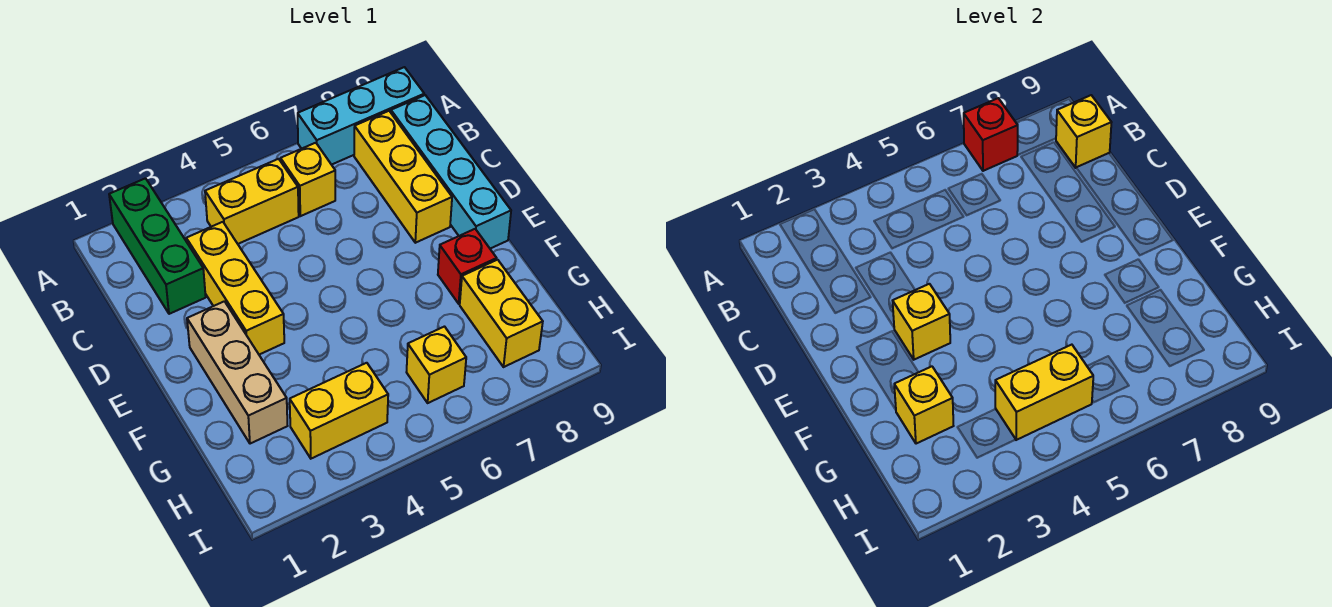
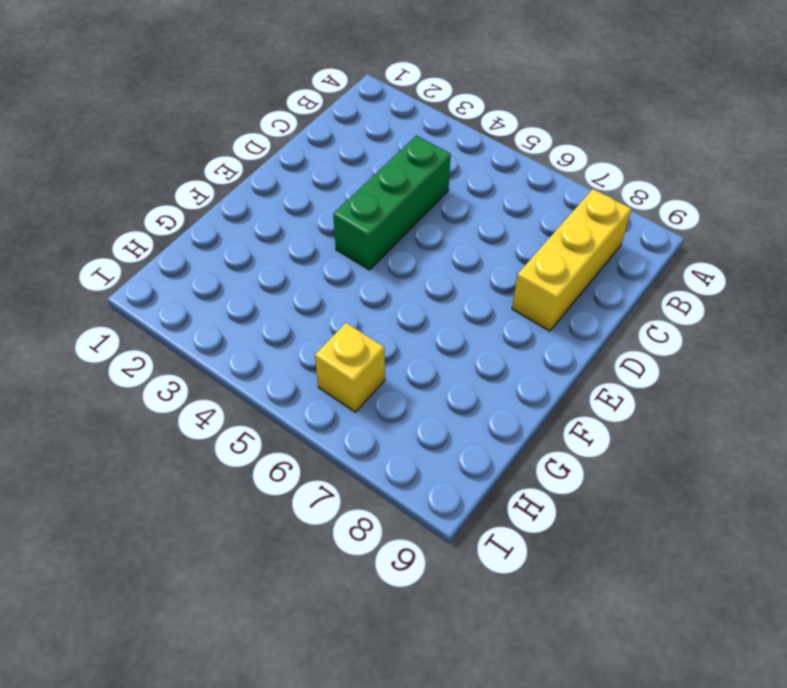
green 1x3 brick [333,136,451,270] -> green 1x3 brick moved to [109,178,206,314]
none -> cyan 1x3 brick [298,67,424,165]
none -> yellow 1x2 brick [205,159,299,244]
none -> yellow 1x1 brick [281,143,335,216]

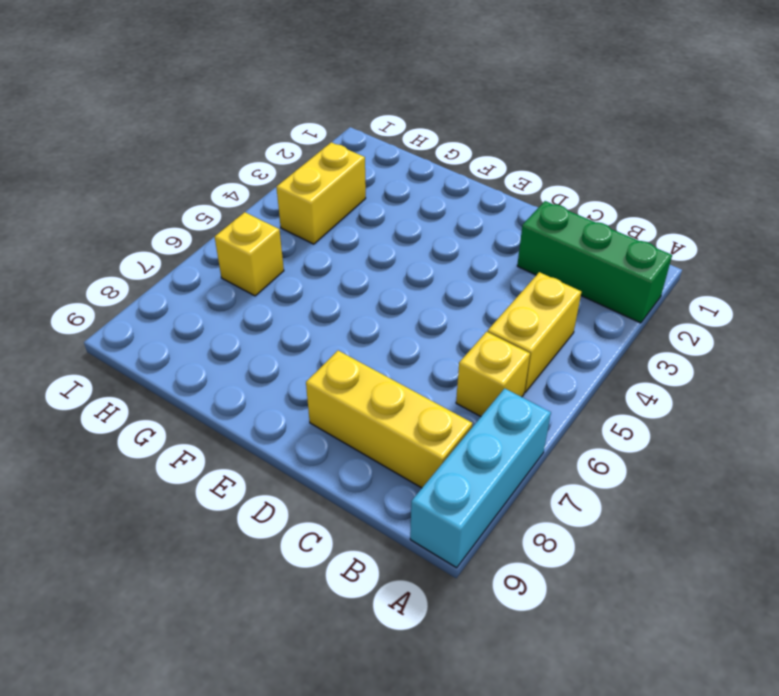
none -> cyan 1x4 brick [391,95,511,249]
none -> yellow 1x3 brick [186,222,284,355]
none -> tan 1x3 brick [187,301,287,444]

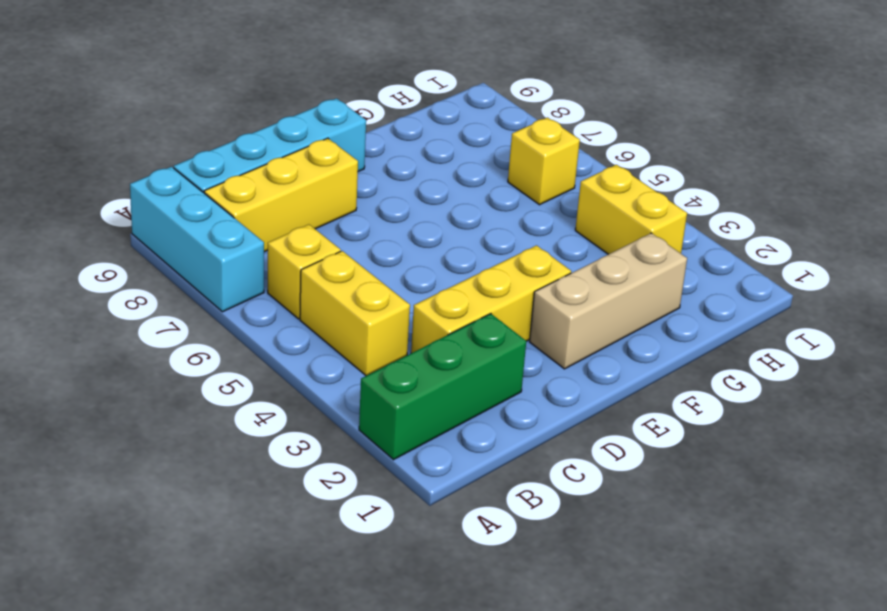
none -> red 1x1 brick [438,229,497,304]
none -> yellow 1x2 brick [460,260,543,367]
none -> red 1x1 brick [964,98,1018,171]

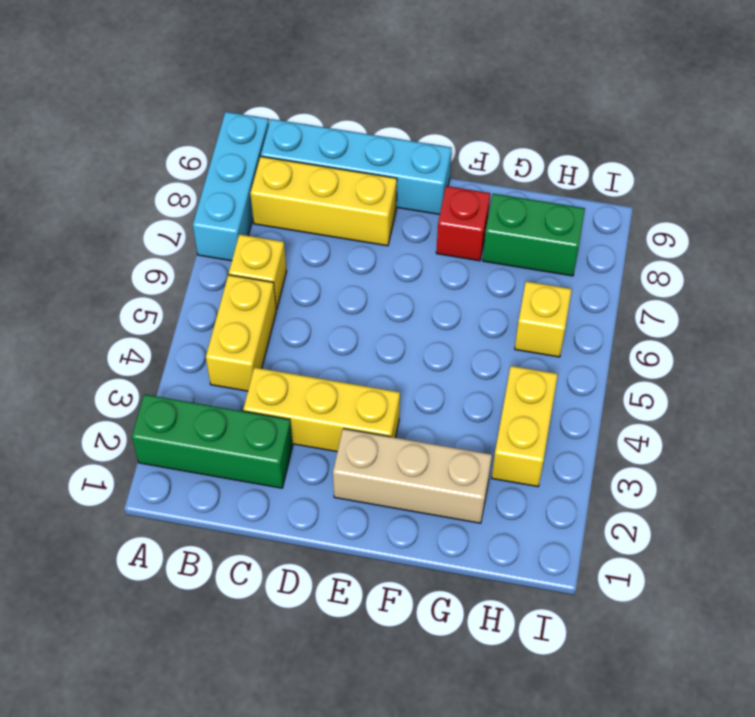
green 1x2 brick [483,194,585,276] -> yellow 1x2 brick [460,260,543,367]
none -> red 1x1 brick [964,98,1018,171]
none -> yellow 1x1 brick [1056,95,1112,168]
none -> yellow 1x1 brick [893,284,950,360]

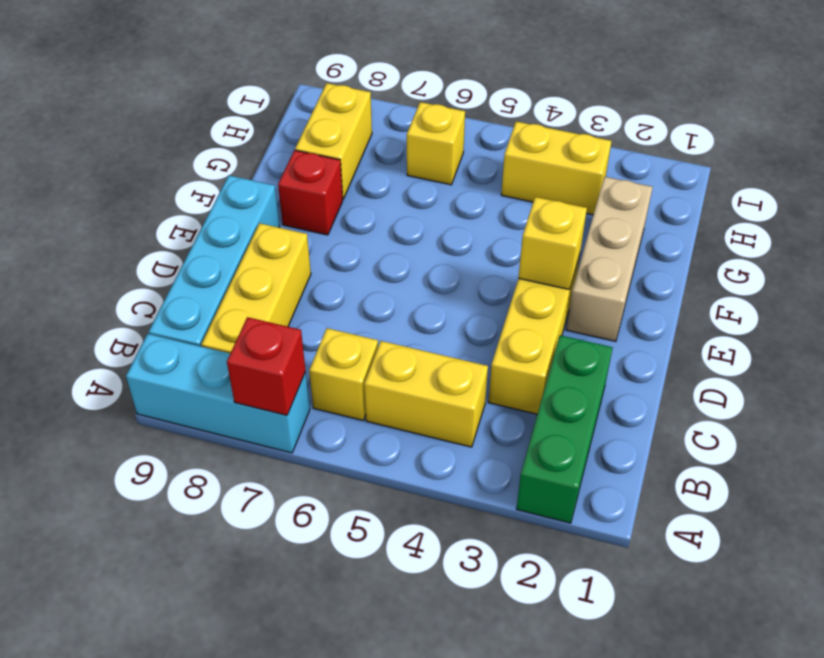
none -> yellow 1x1 brick [1056,95,1112,168]
none -> yellow 1x1 brick [894,366,953,444]
none -> yellow 1x2 brick [995,345,1093,440]

